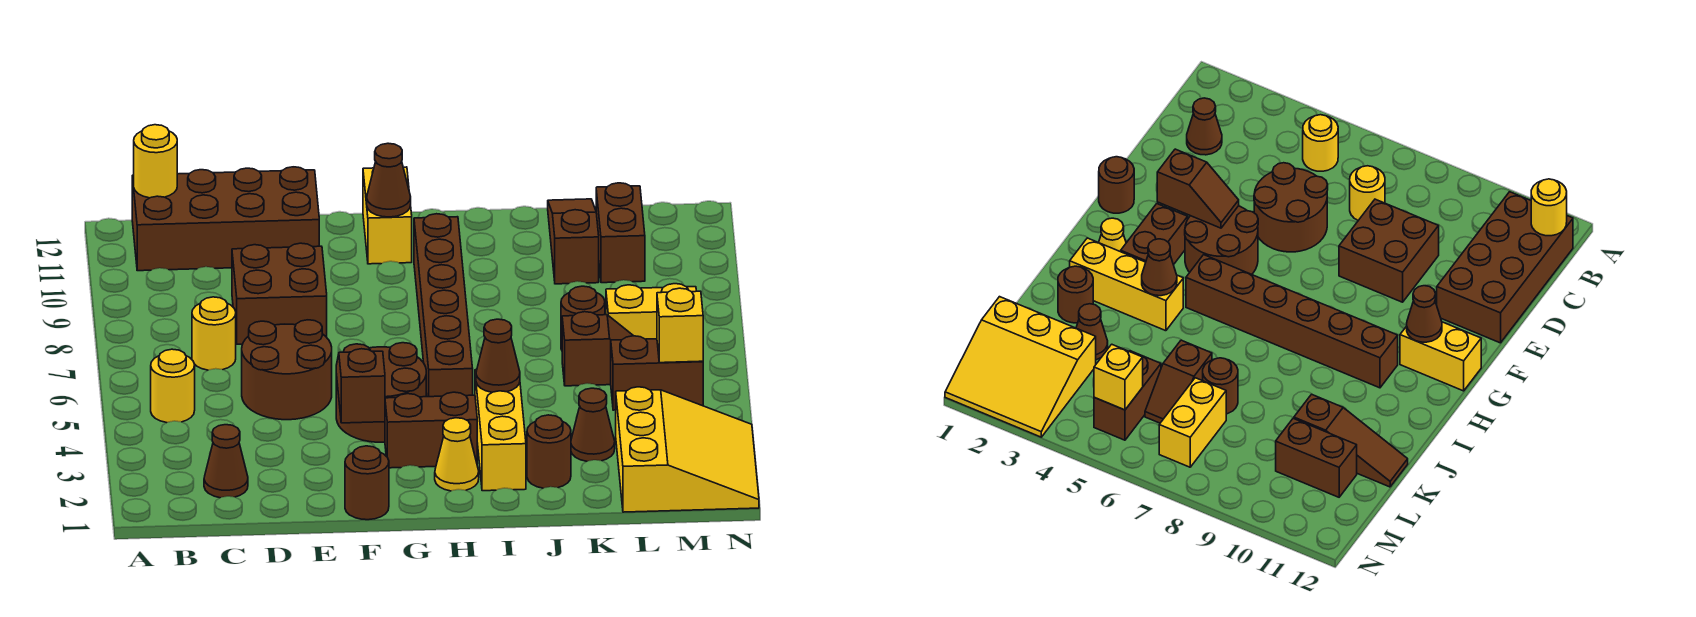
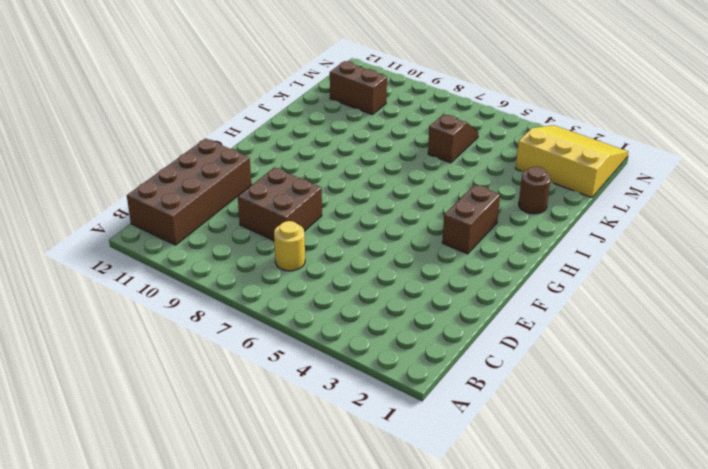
none -> yellow 1x1 round brick [151,349,195,423]
none -> brown 1x1 cone [204,425,248,498]
none -> brown 2x2 round brick [242,320,332,420]

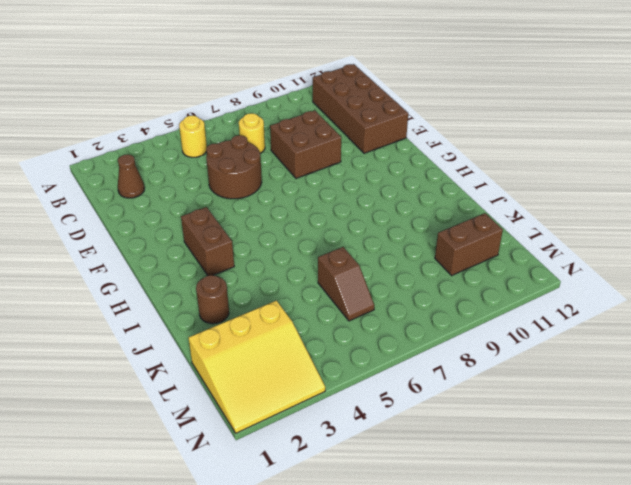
none -> brown 1x1 round brick [345,446,389,520]
none -> brown 2x2 round brick [336,343,426,442]
none -> yellow 1x2 brick [363,167,412,264]

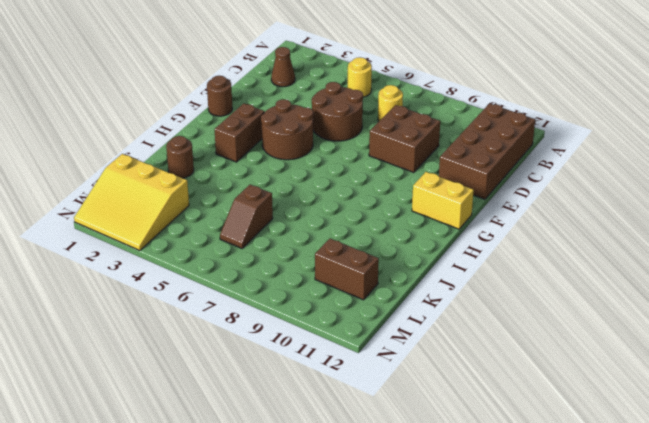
none -> yellow 1x1 cone [435,418,479,491]
none -> brown 1x6 brick [414,214,473,397]
none -> yellow 1x3 brick [475,370,526,491]

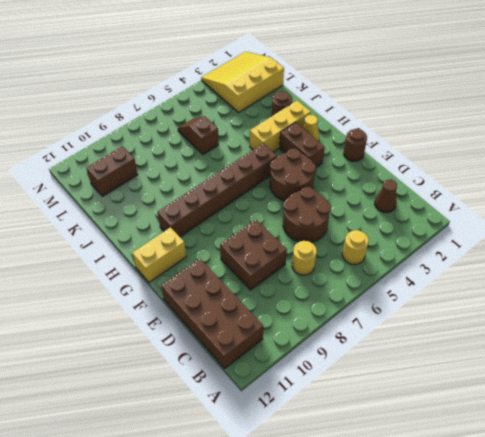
none -> brown 1x1 cone [571,388,615,461]
none -> brown 1x1 round brick [561,286,605,350]
none -> brown 1x3 slope [548,199,599,284]

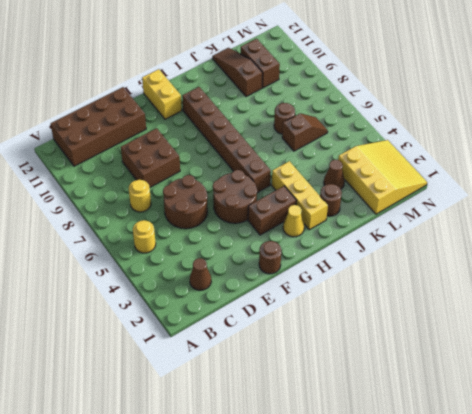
none -> brown 1x2 brick [611,336,703,410]
none -> yellow 1x2 brick [606,284,696,339]
none -> yellow 1x1 round brick [134,125,177,198]

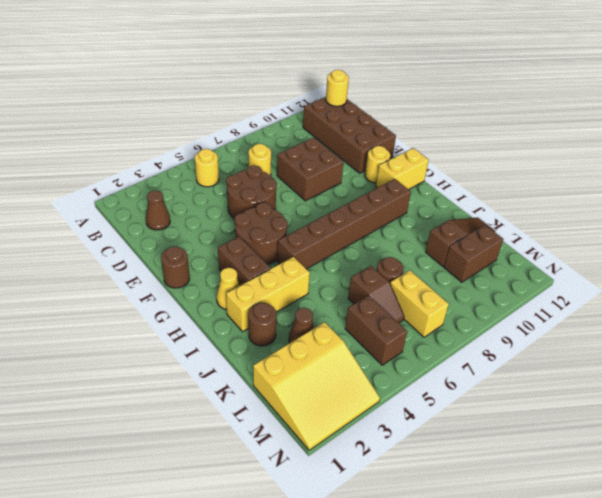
yellow 1x1 round brick [365,146,390,183] -> none
none -> brown 1x2 slope [336,349,385,423]
none -> brown 1x1 cone [367,143,411,217]
none -> brown 1x1 cone [476,319,520,392]

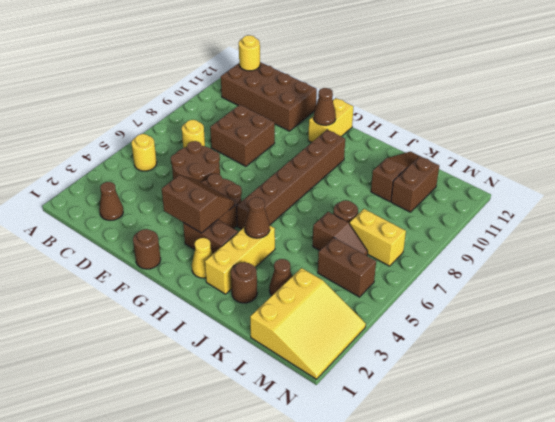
brown 2x2 slope [162,175,235,233] -> brown 1x2 slope [336,349,385,423]
none -> yellow 1x1 brick [657,288,703,363]

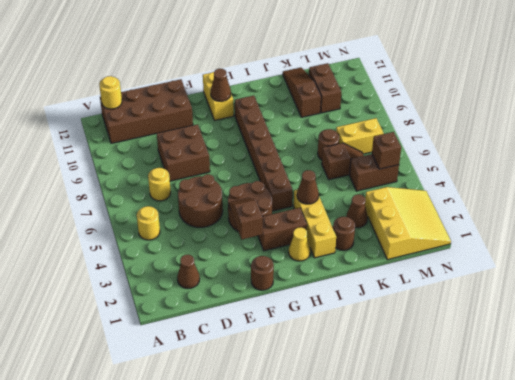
brown 1x1 brick [372,132,401,169] -> yellow 1x1 brick [657,288,703,363]

